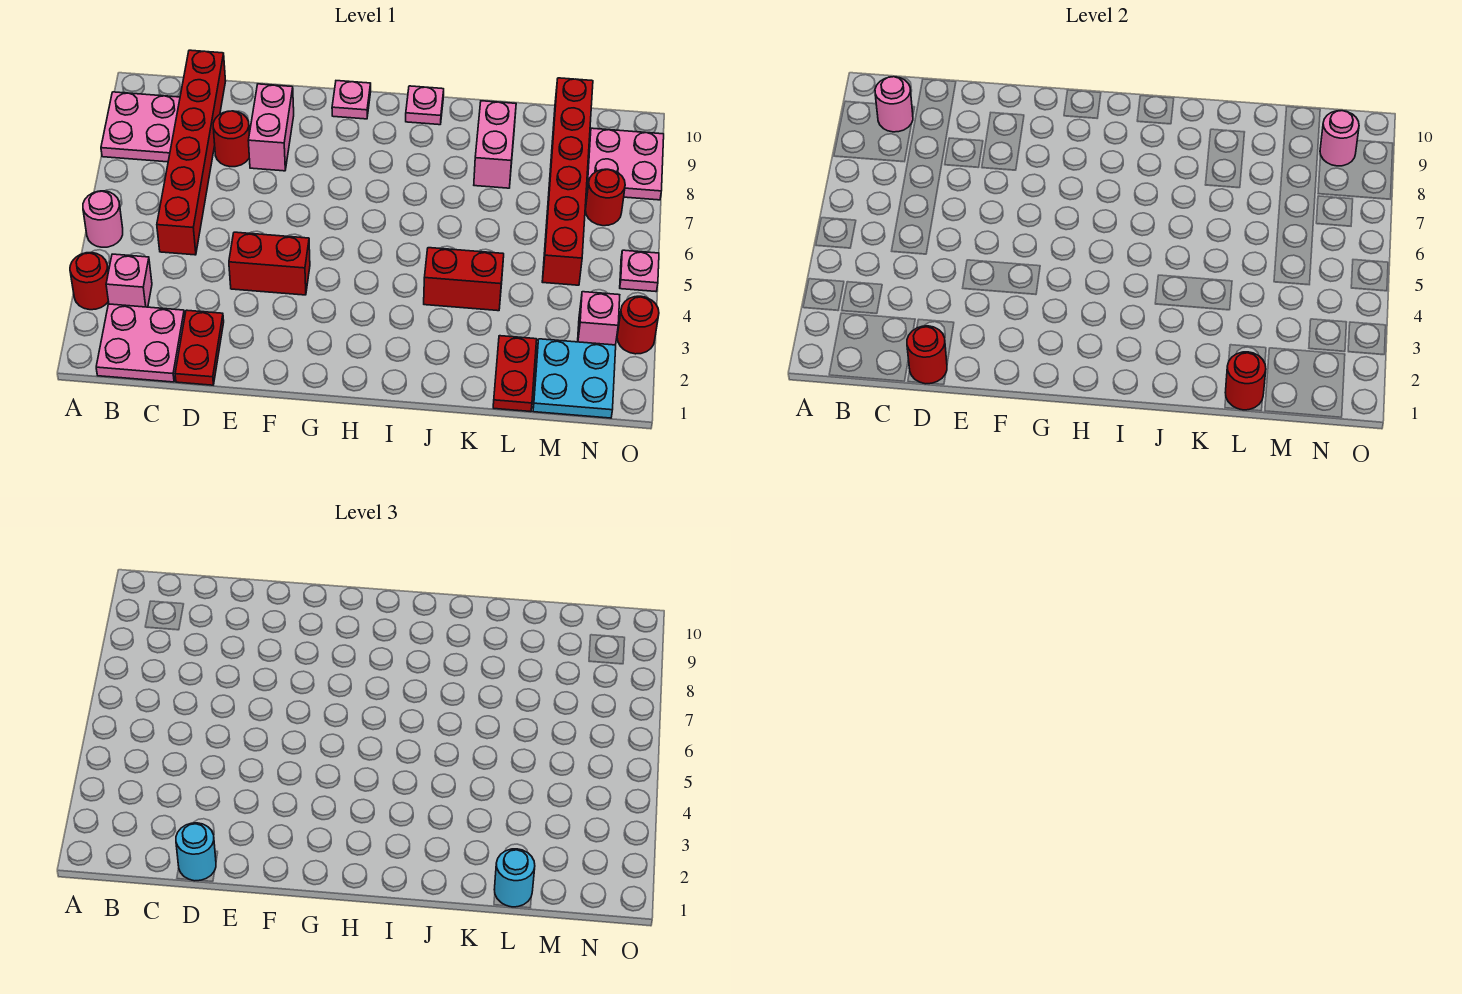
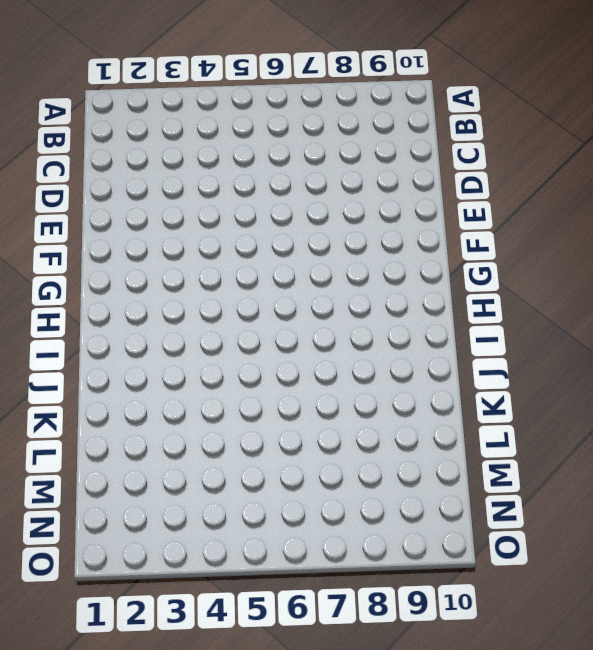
none -> red 1x1 round brick [70,253,108,310]
none -> pink 1x1 round brick [83,191,123,247]
none -> pink 2x2 plate [101,92,180,162]

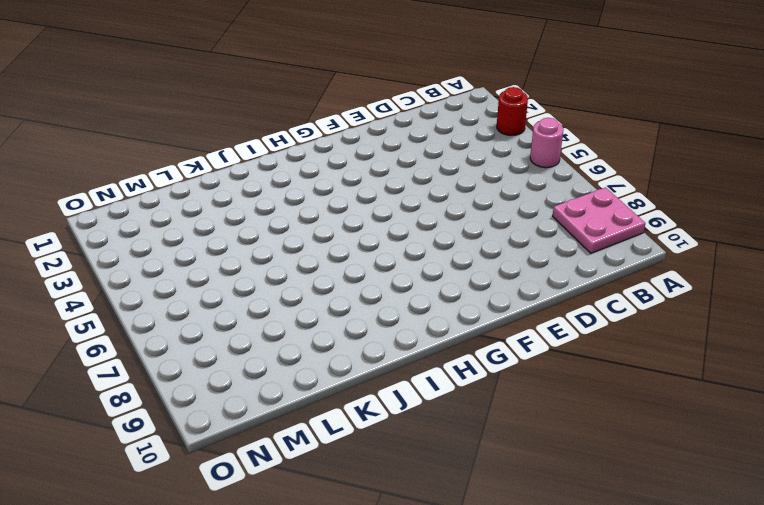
none -> pink 2x2 plate [96,304,185,382]
none -> pink 1x1 brick [106,254,152,307]
none -> red 1x6 brick [157,50,226,255]

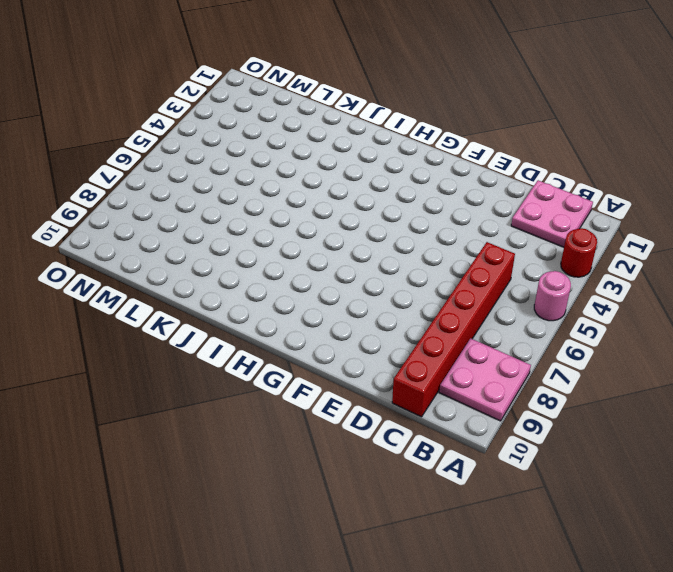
none -> pink 1x1 brick [106,254,152,307]
none -> red 1x2 plate [175,310,224,385]
none -> red 1x1 round brick [213,111,249,167]

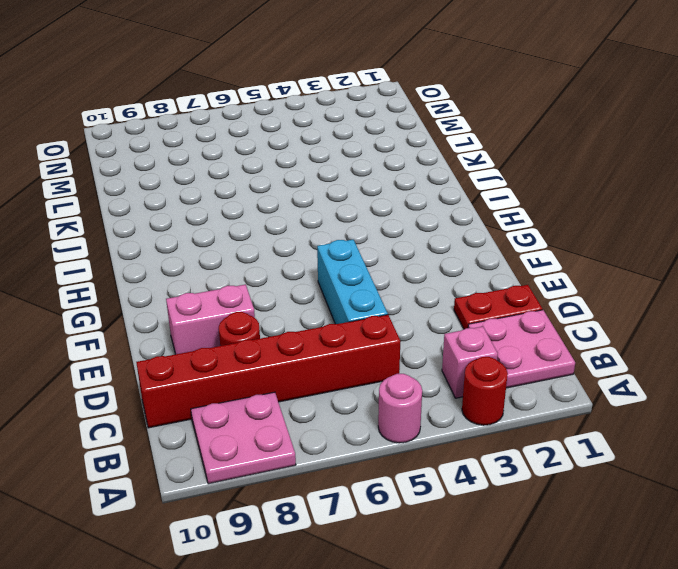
cyan 1x3 brick [317,240,388,324] -> none
none -> red 1x2 brick [229,232,310,295]
none -> pink 1x1 plate [332,81,371,119]
none -> pink 1x1 plate [406,86,444,125]

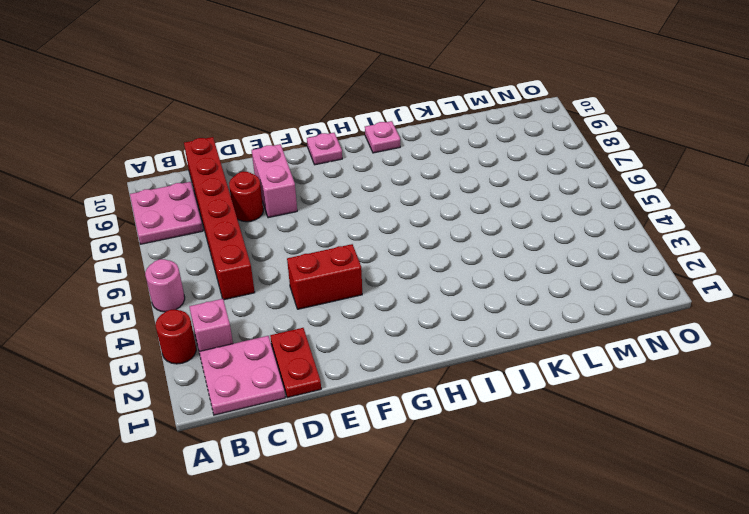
none -> red 1x2 brick [424,248,504,311]
none -> pink 1x2 brick [474,101,516,188]
none -> red 1x2 plate [493,336,537,412]

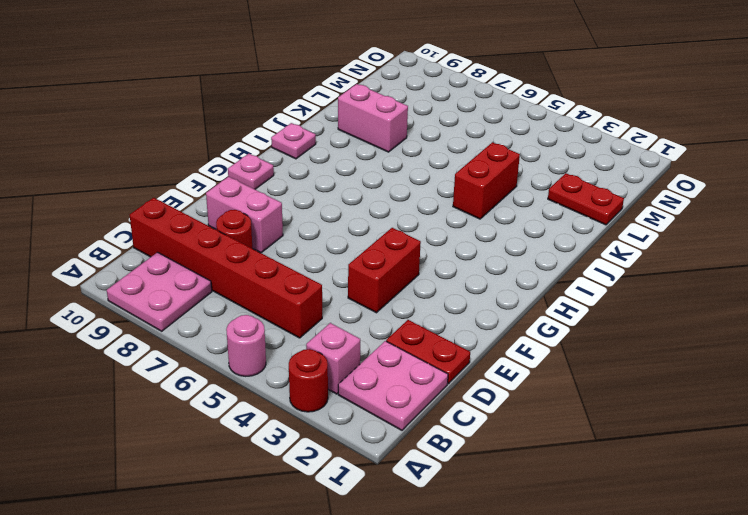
none -> cyan 2x2 plate [533,339,616,418]
none -> red 1x6 brick [542,78,593,285]
none -> pink 1x1 brick [578,292,620,345]

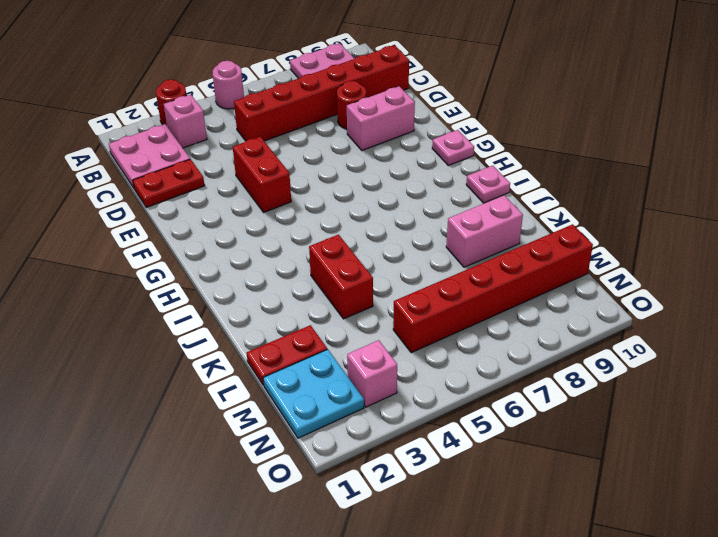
none -> red 1x1 round brick [586,169,625,226]
none -> pink 2x2 plate [587,128,664,200]
none -> red 1x1 round brick [617,296,659,354]

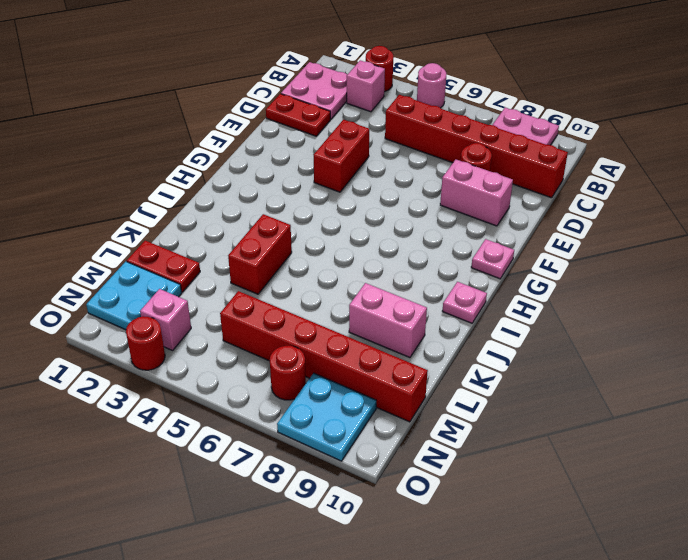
cyan 2x2 plate [277,373,376,461] -> pink 2x2 plate [587,128,664,200]
none -> pink 1x1 plate [620,250,659,292]
none -> pink 1x1 round brick [875,77,913,132]
none -> red 1x1 round brick [907,326,947,384]

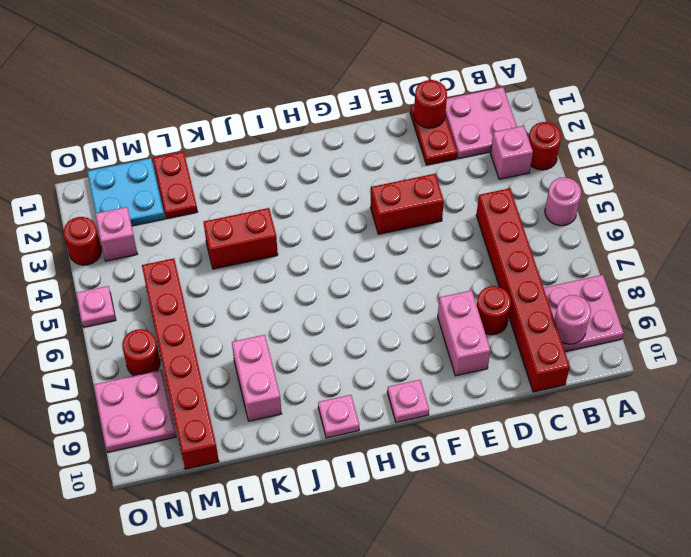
none -> red 1x1 round brick [1225,352,1266,410]
none -> pink 1x1 round brick [1320,111,1359,166]
none -> cyan 1x1 round brick [176,823,216,881]

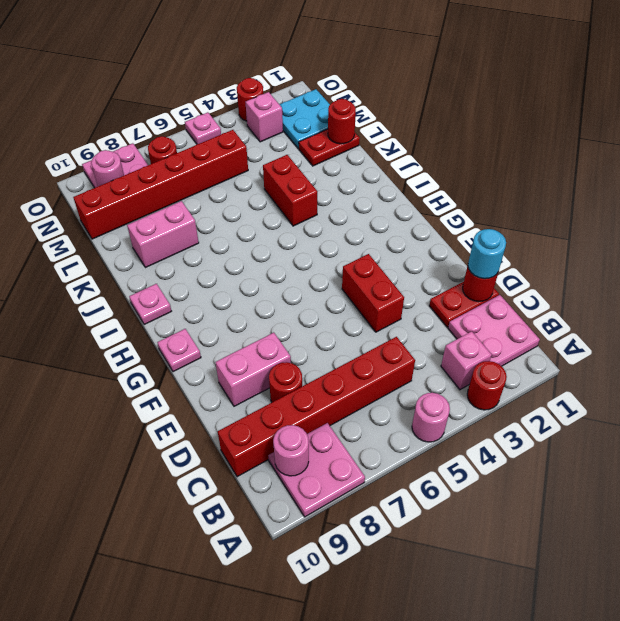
none -> cyan 1x1 round brick [494,849,535,907]

